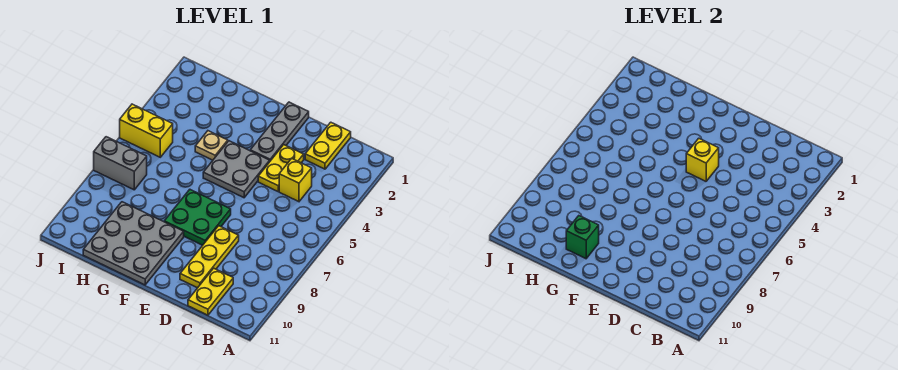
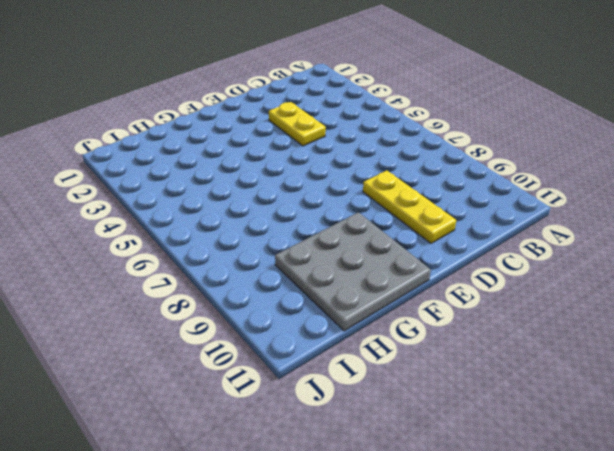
none -> yellow 1x2 plate [305,122,351,169]
none -> yellow 1x1 brick [279,158,312,202]
none -> yellow 1x2 plate [188,268,233,315]

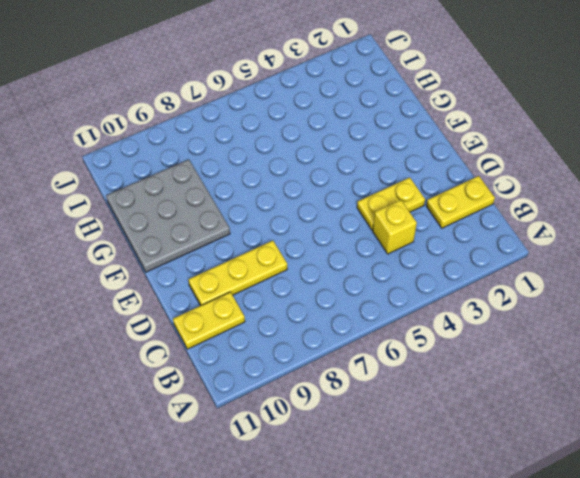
none -> grey 1x3 plate [250,102,309,161]
none -> grey 2x2 plate [203,141,270,198]
none -> green 2x2 plate [164,190,231,245]

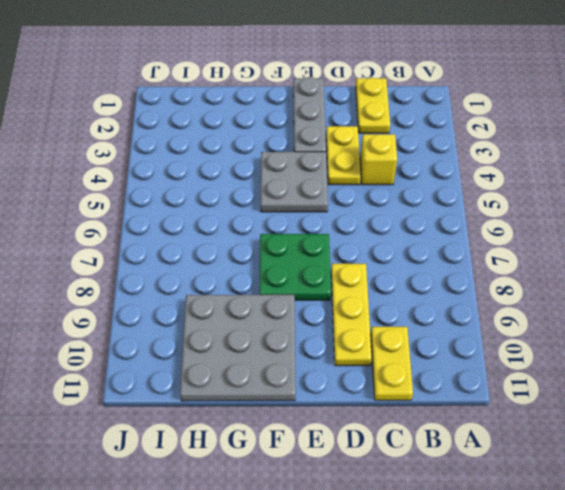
none -> tan 1x1 plate [195,131,228,160]
none -> yellow 1x2 brick [120,104,173,157]
none -> grey 1x2 brick [94,137,147,190]

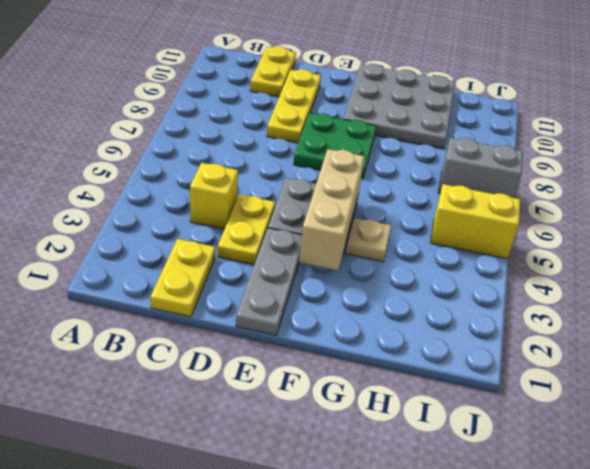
tan 1x3 brick [299,149,364,270] -> none
none -> yellow 1x1 brick [686,138,719,181]
none -> green 1x1 brick [566,216,599,259]

